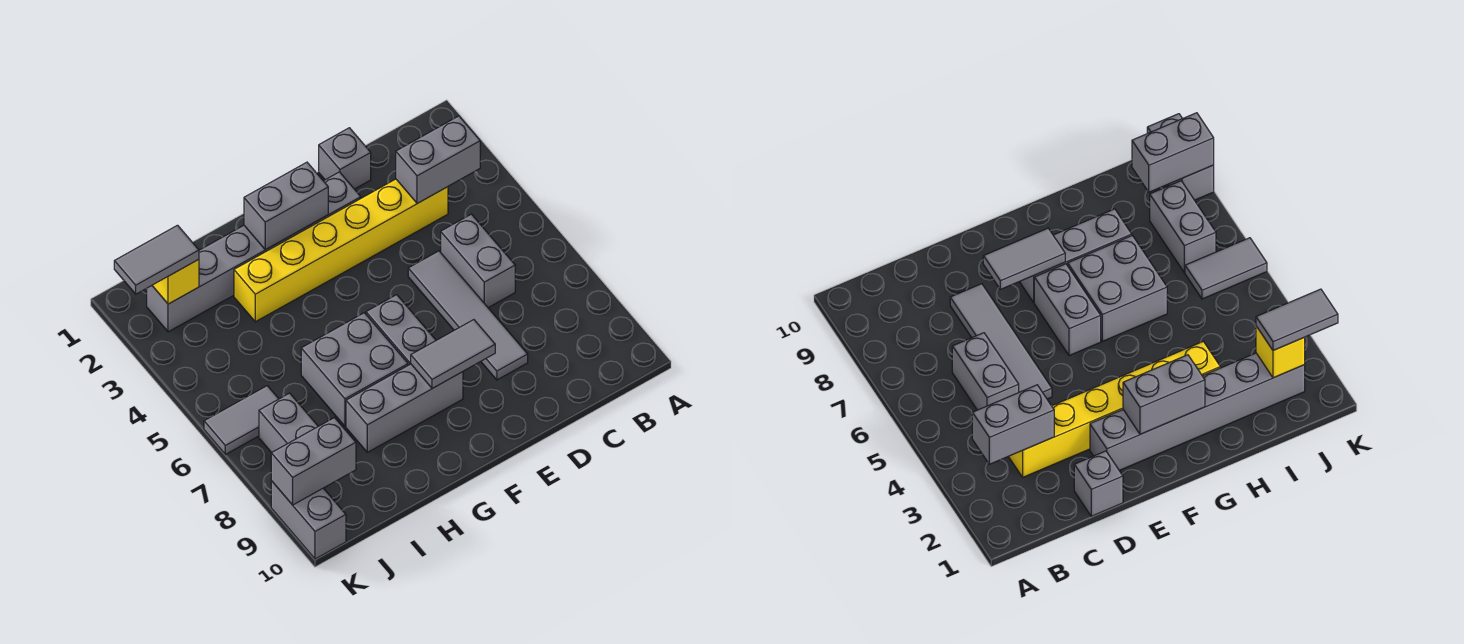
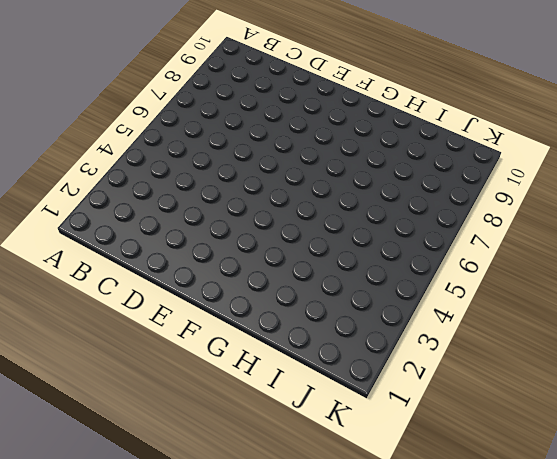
none -> yellow 1x6 brick [234,179,448,322]
none -> grey 1x2 brick [441,214,515,308]
none -> grey 1x1 brick [319,128,371,189]

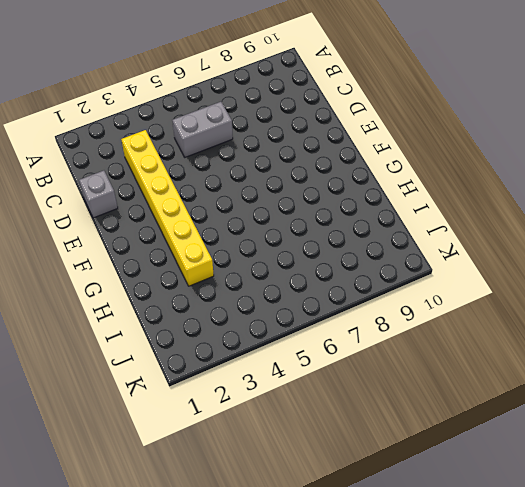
none -> grey 1x4 tile [408,251,528,380]
none -> grey 1x6 brick [147,172,361,332]
none -> grey 1x2 brick [366,295,436,365]

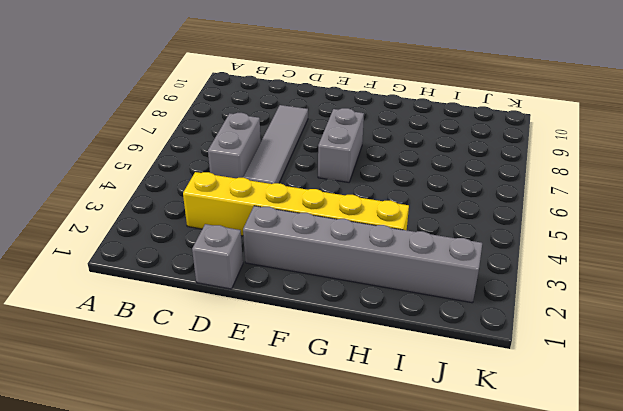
none -> grey 1x3 brick [346,364,463,452]
none -> grey 2x2 brick [301,313,408,426]
none -> grey 1x2 tile [204,386,278,454]

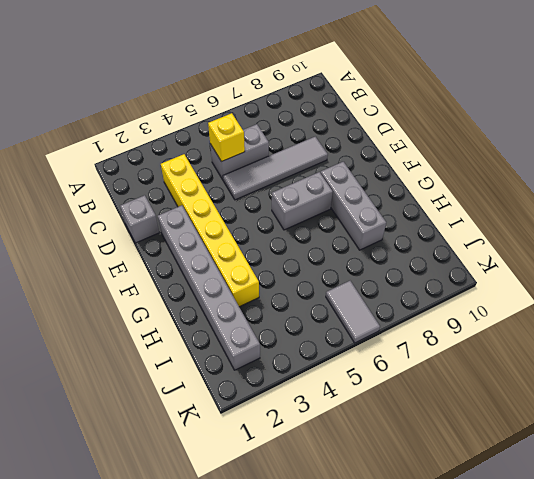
yellow 1x1 brick [208,113,245,162] -> yellow 1x1 brick moved to [152,259,199,304]
none -> grey 2x2 brick [301,313,408,426]
none -> grey 1x2 brick [259,393,318,453]
none -> grey 1x2 brick [271,481,346,559]

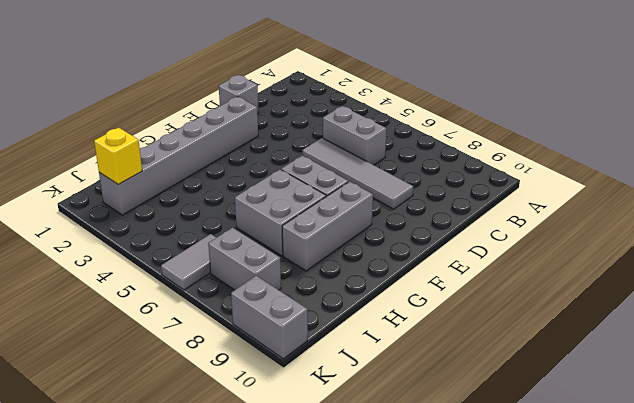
none -> yellow 1x6 brick [234,179,448,322]
none -> grey 1x2 brick [396,116,480,204]
none -> grey 1x2 tile [411,320,495,389]

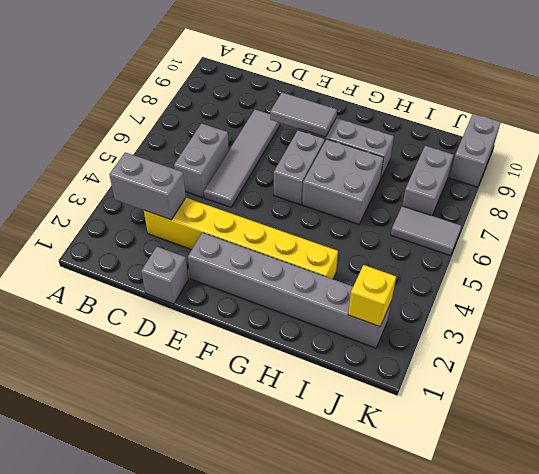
none -> grey 1x2 brick [244,162,328,250]
none -> grey 1x2 brick [271,418,356,505]
none -> grey 1x2 tile [114,225,199,294]

